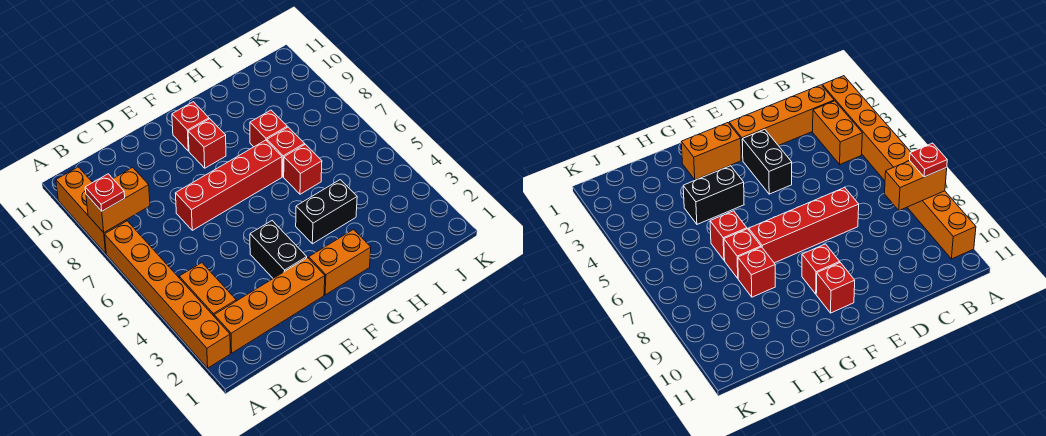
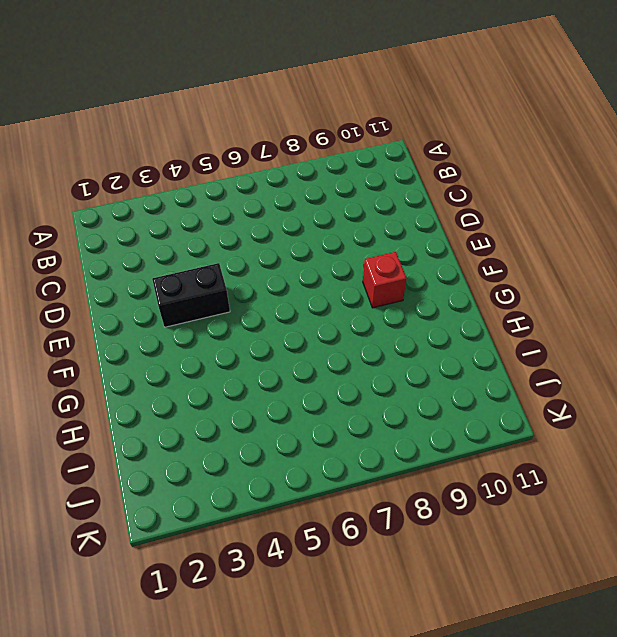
none -> orange 1x6 brick [105,221,230,368]
none -> orange 1x3 brick [56,167,127,253]
none -> orange 1x4 brick [214,258,325,353]

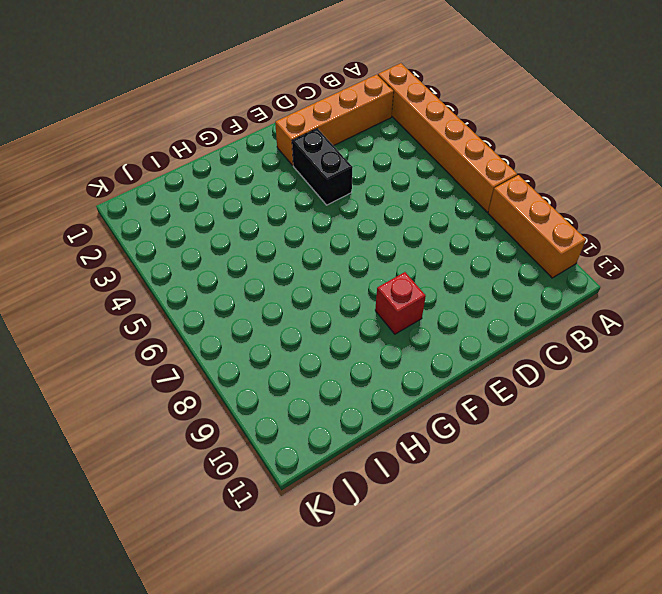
none -> orange 1x2 brick [179,263,236,316]
none -> red 1x4 brick [175,140,282,230]
none -> orange 1x2 brick [309,230,371,295]

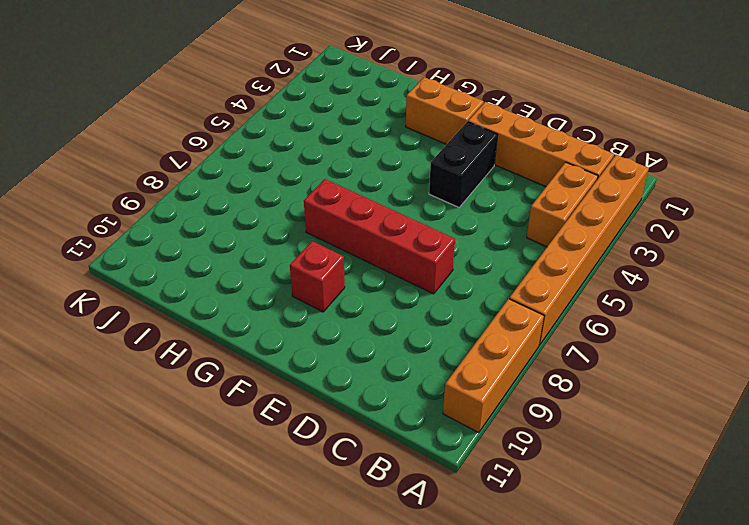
none -> red 1x1 brick [172,102,209,151]
none -> black 1x2 brick [296,180,357,244]
none -> red 1x1 brick [284,144,322,194]

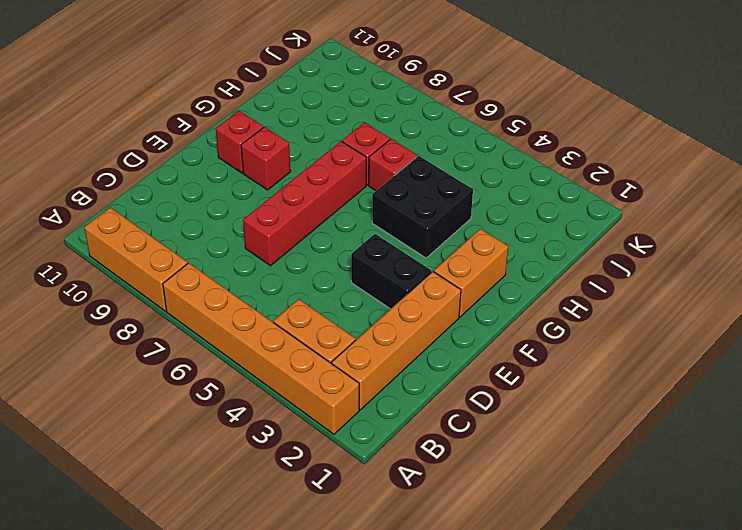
black 2x2 brick [372,156,473,258] -> black 1x2 brick [296,180,357,244]
none -> red 1x1 brick [250,110,287,147]
none -> orange 1x2 brick [86,167,150,233]
none -> red 1x1 plate [85,174,125,211]

